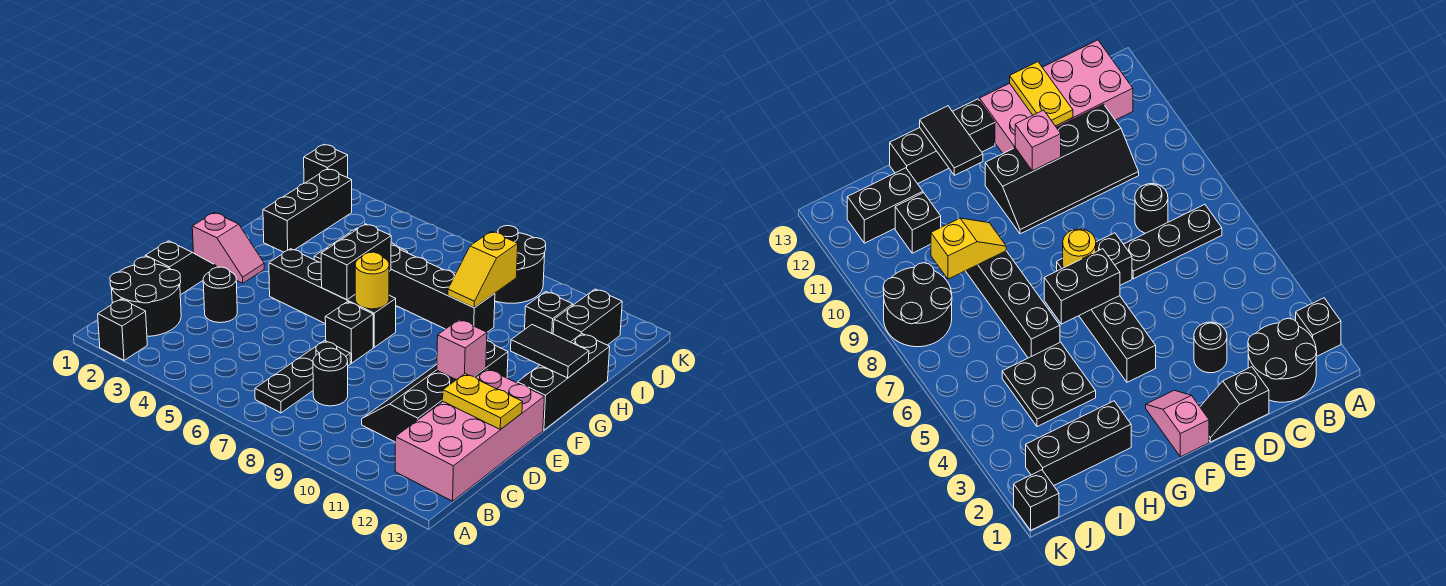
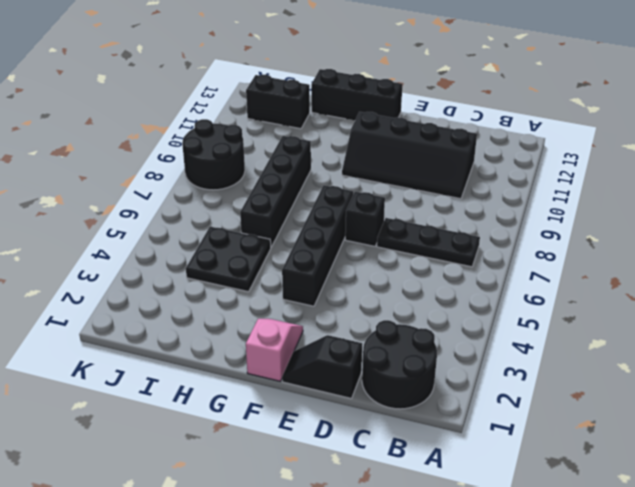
none -> black 1x1 brick [98,299,147,360]
none -> pink 2x4 brick [395,369,544,501]
none -> black 1x1 round brick [313,348,348,406]

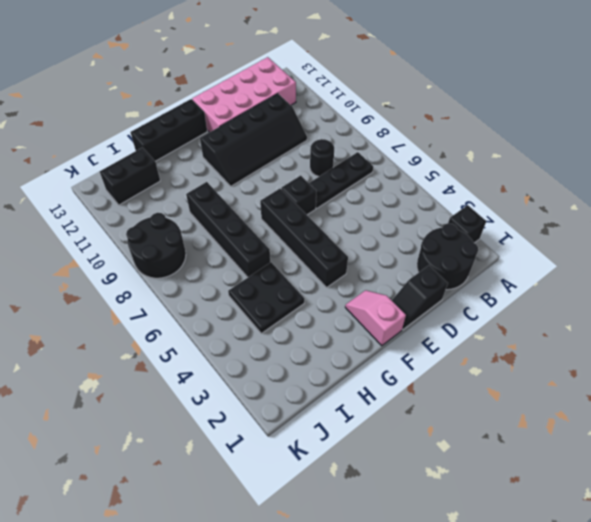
none -> black 1x1 round brick [203,267,237,323]
none -> black 1x3 brick [263,169,352,252]
none -> black 1x1 brick [525,292,573,334]

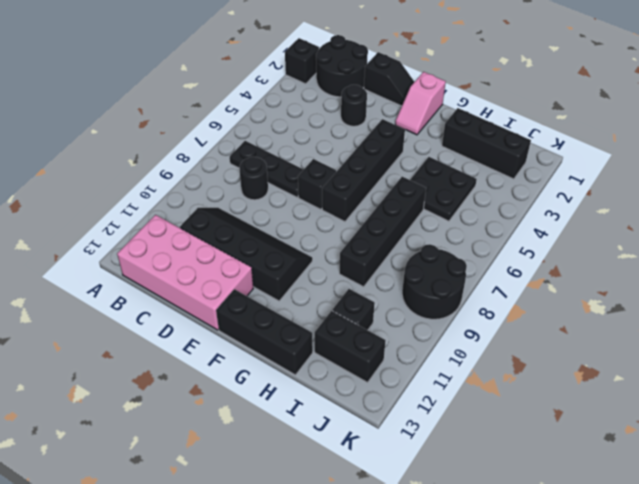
none -> black 1x1 brick [304,145,348,183]
none -> yellow 1x2 plate [443,374,522,430]
none -> pink 1x1 brick [437,319,487,380]

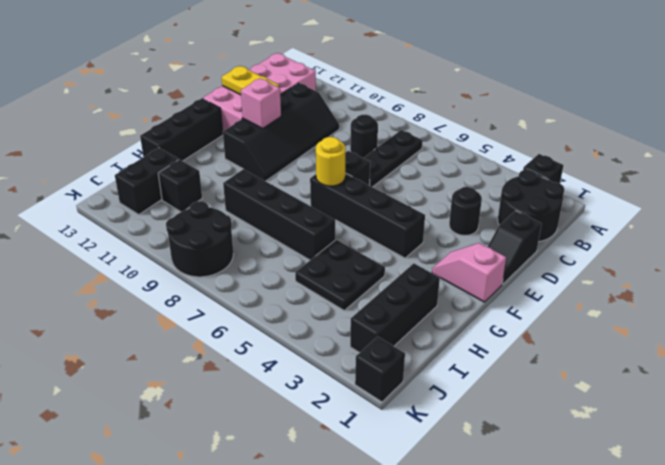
none -> black 1x2 brick [321,224,391,300]
none -> black 1x2 tile [511,325,589,378]
none -> yellow 1x2 slope [448,232,518,308]

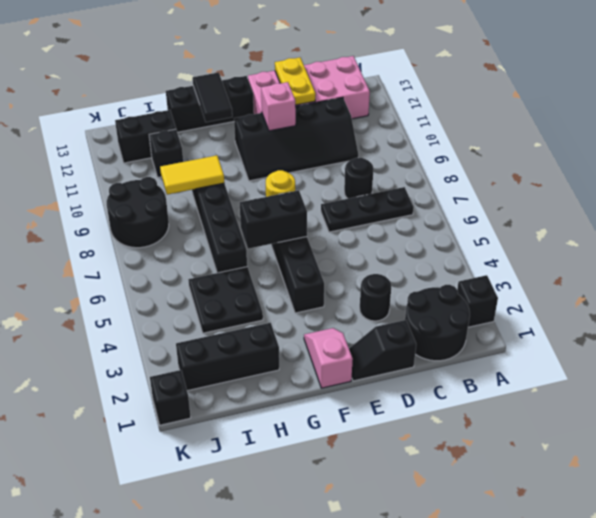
yellow 1x2 tile [160,155,224,195] -> yellow 1x2 slope [448,232,518,308]
none -> black 1x1 brick [325,302,373,363]

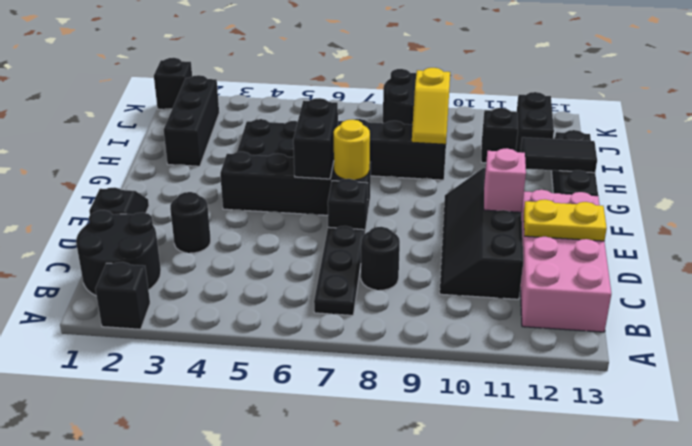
none -> pink 1x2 slope [192,213,264,283]

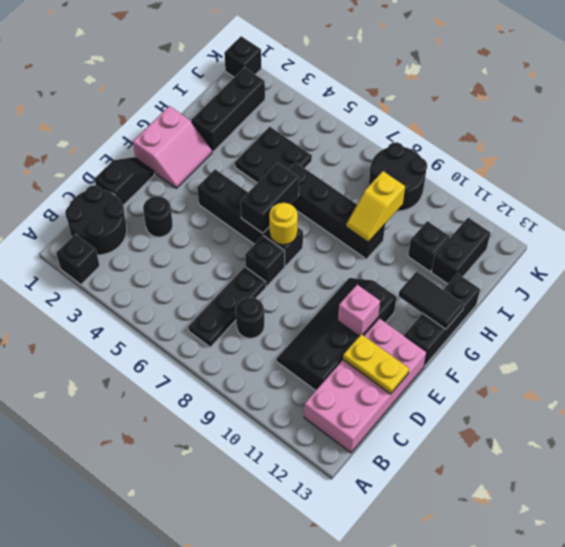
pink 2x2 slope [133,106,212,188] -> pink 1x2 slope [192,213,264,283]

